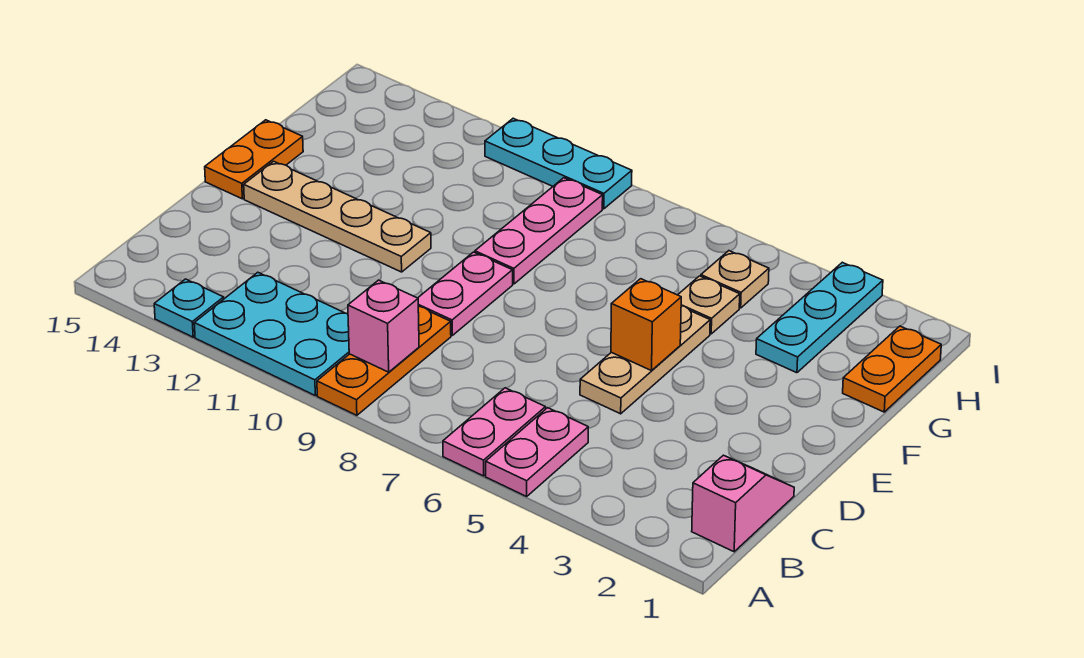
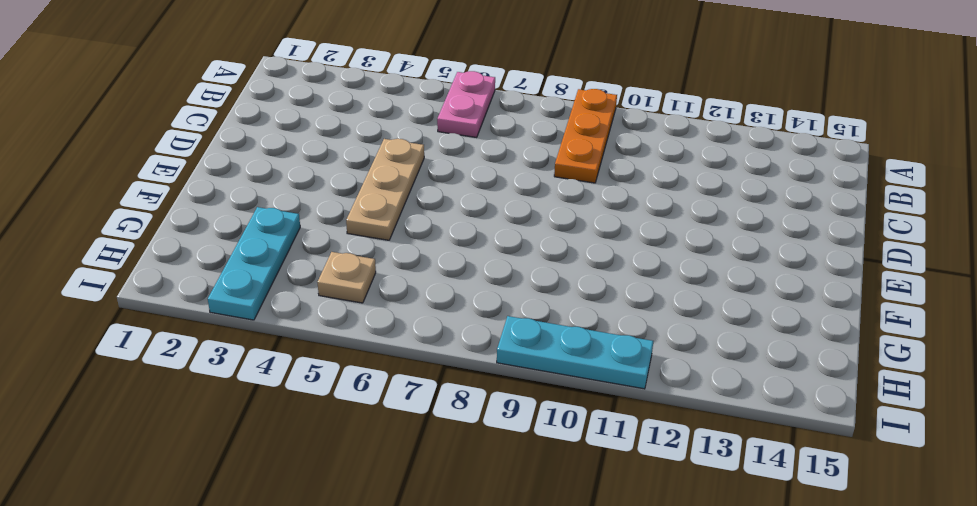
none -> pink 1x2 plate [486,408,588,496]
none -> cyan 2x3 plate [194,272,349,395]
none -> cyan 1x1 plate [154,279,224,337]

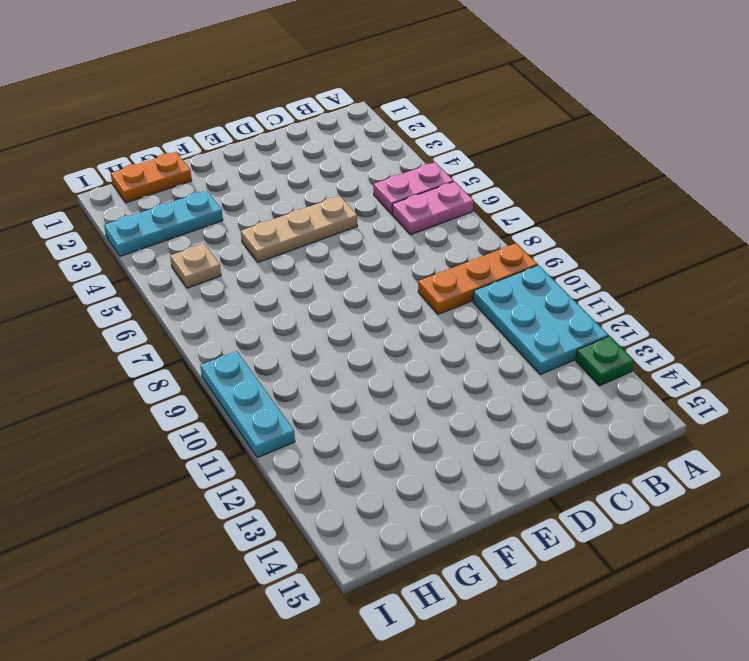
green 1x1 plate [576,336,634,386] -> cyan 1x1 plate [154,279,224,337]
none -> pink 1x2 slope [692,455,794,552]
none -> pink 1x2 plate [418,252,513,335]
none -> tan 1x4 plate [244,161,431,272]

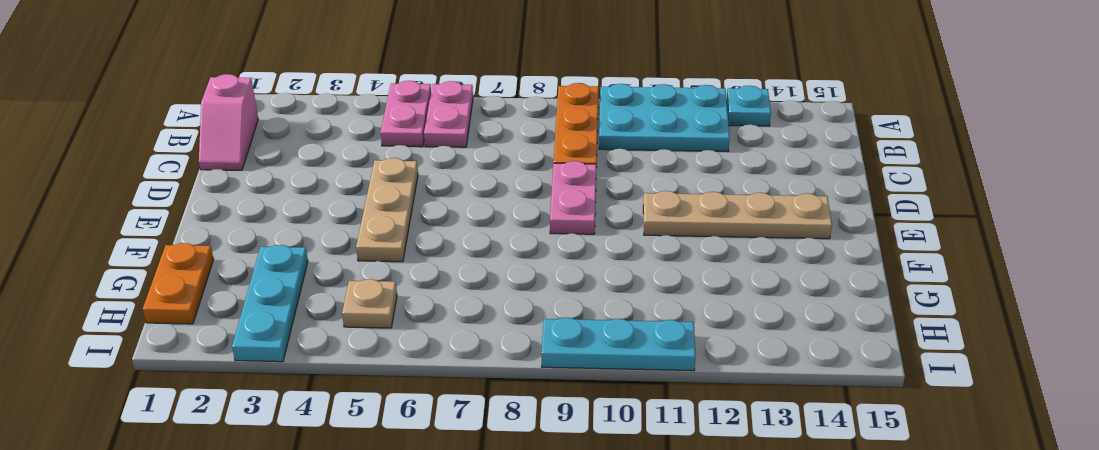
none -> orange 1x2 plate [205,120,303,199]
none -> pink 1x3 plate [475,178,603,284]
none -> tan 1x1 plate [678,276,740,334]

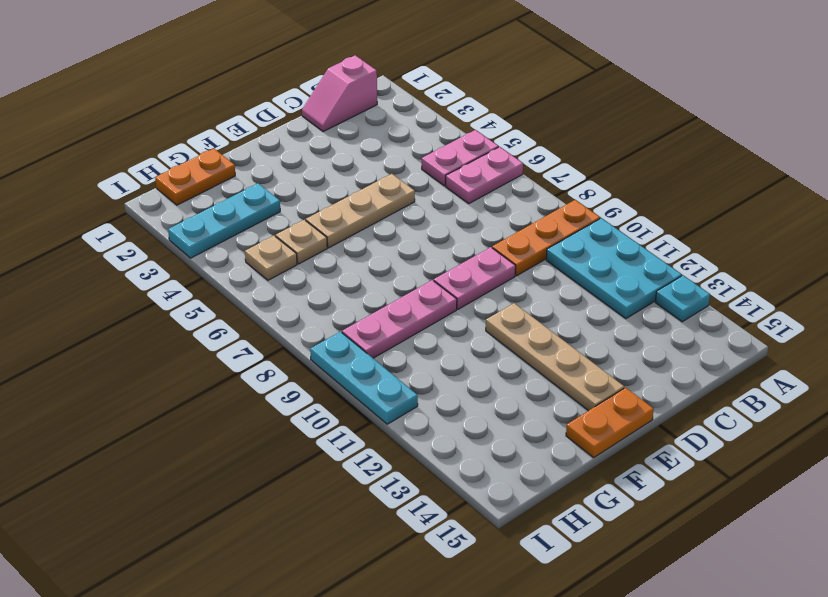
none -> pink 1x1 brick [348,280,419,372]
none -> orange 1x1 brick [611,279,681,371]

